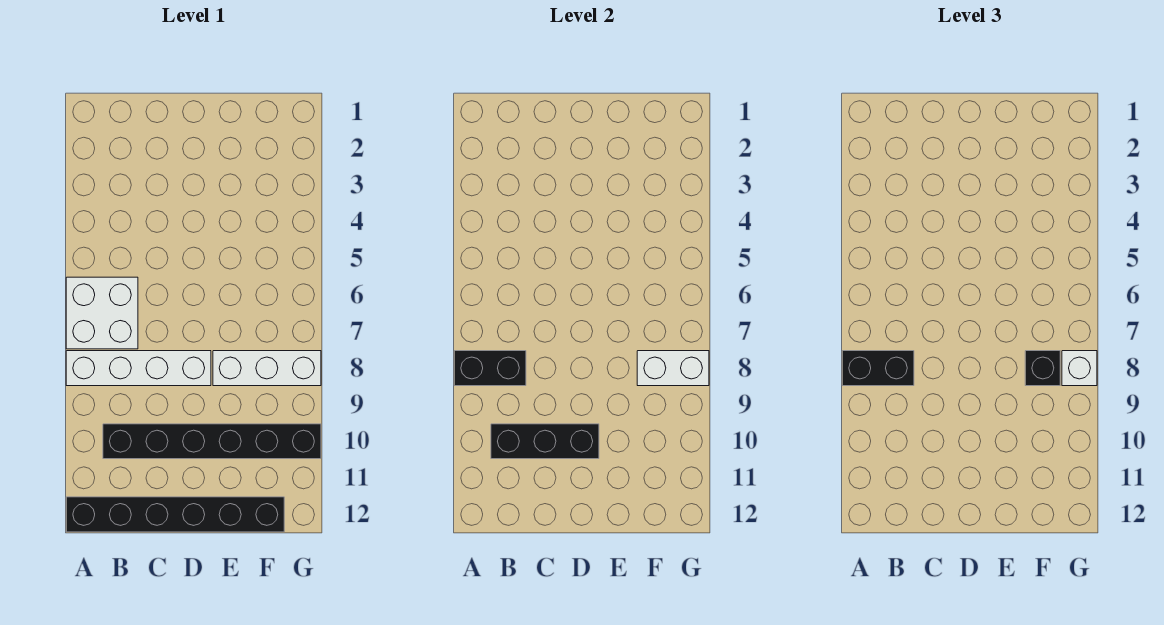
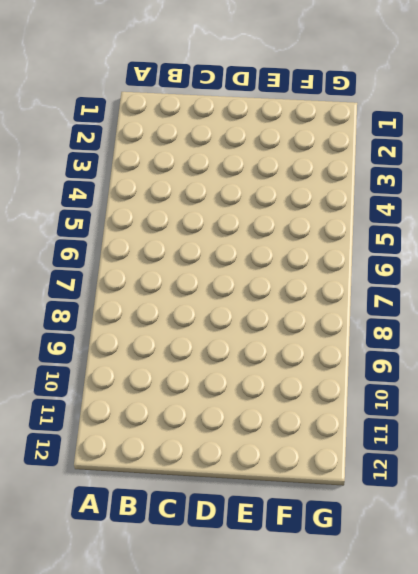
none -> white 2x2 brick [66,277,138,349]
none -> white 1x4 brick [66,351,211,386]

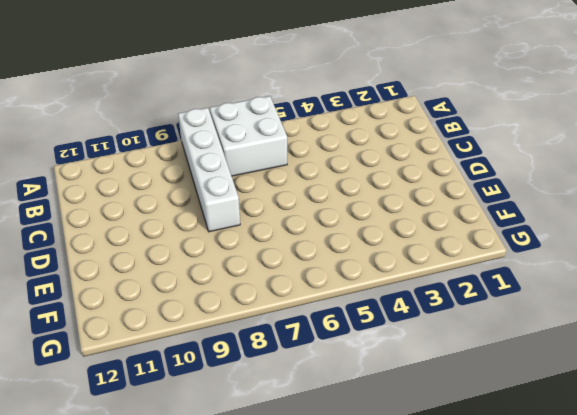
none -> black 1x6 brick [66,497,284,532]
none -> black 1x6 brick [103,424,321,459]

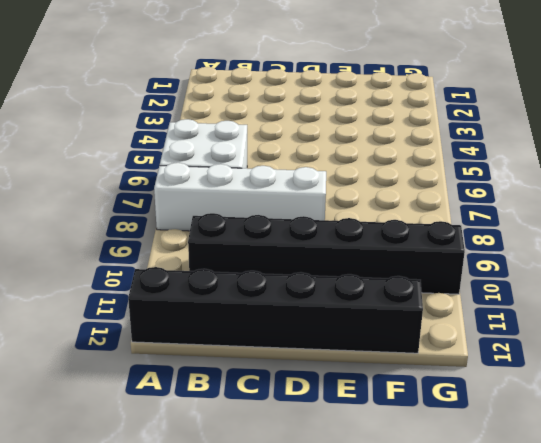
none -> white 1x3 brick [213,351,321,386]
none -> black 1x2 brick [454,351,526,386]

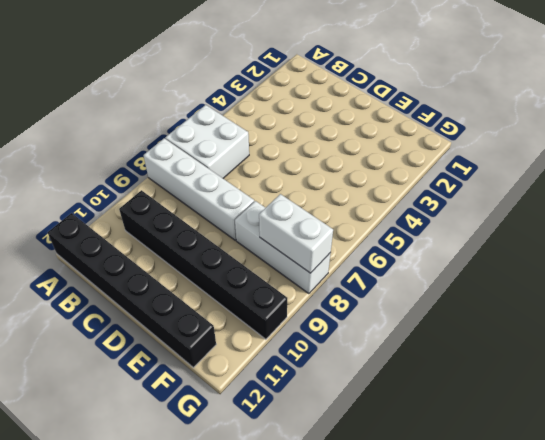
none -> black 1x2 brick [454,351,526,386]
none -> black 1x3 brick [491,424,599,459]

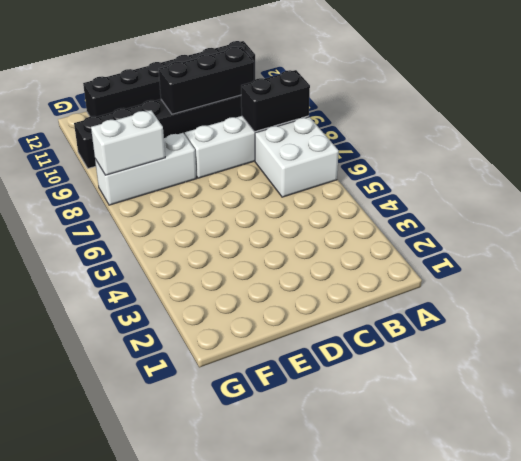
none -> black 1x2 brick [842,351,914,386]
none -> black 1x1 brick [1025,351,1060,386]

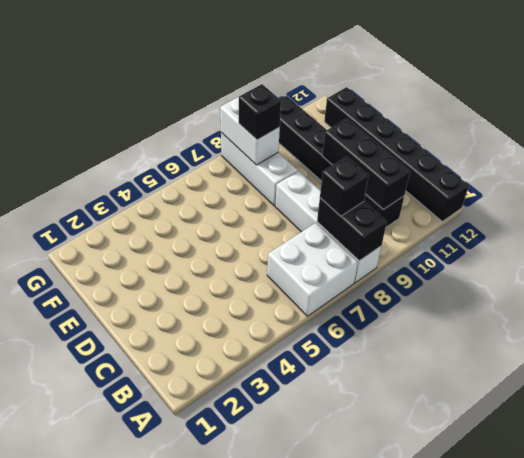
black 1x1 brick [320,157,368,216] -> black 1x2 brick [842,351,914,386]
none -> white 1x1 brick [1062,351,1097,386]

